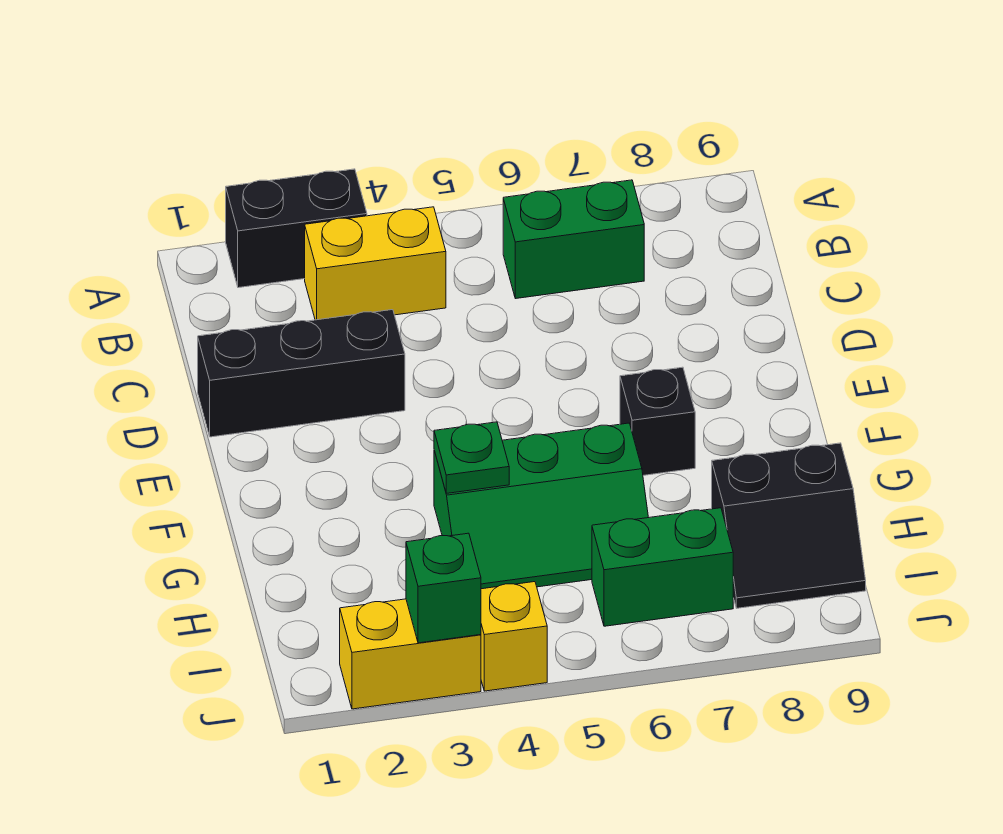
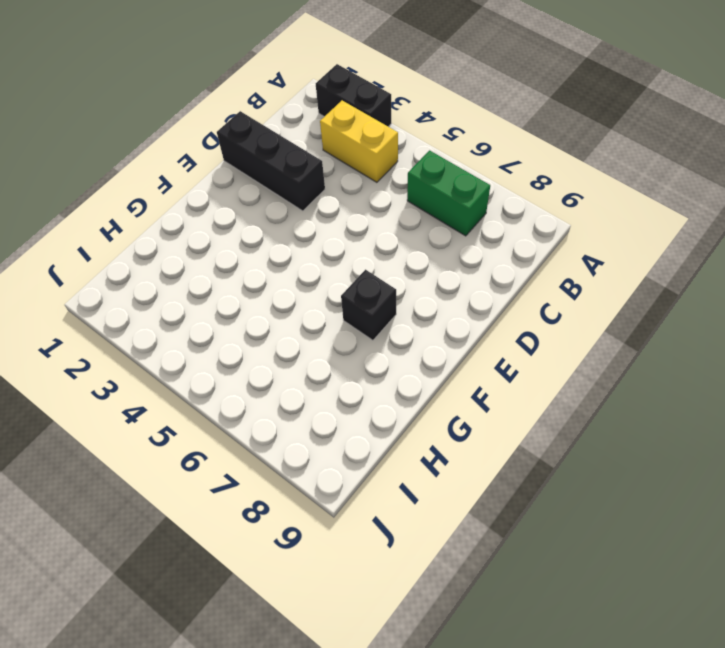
none -> green 2x3 slope [434,423,649,589]
none -> black 2x2 slope [712,443,866,608]
none -> green 1x2 brick [592,508,733,626]

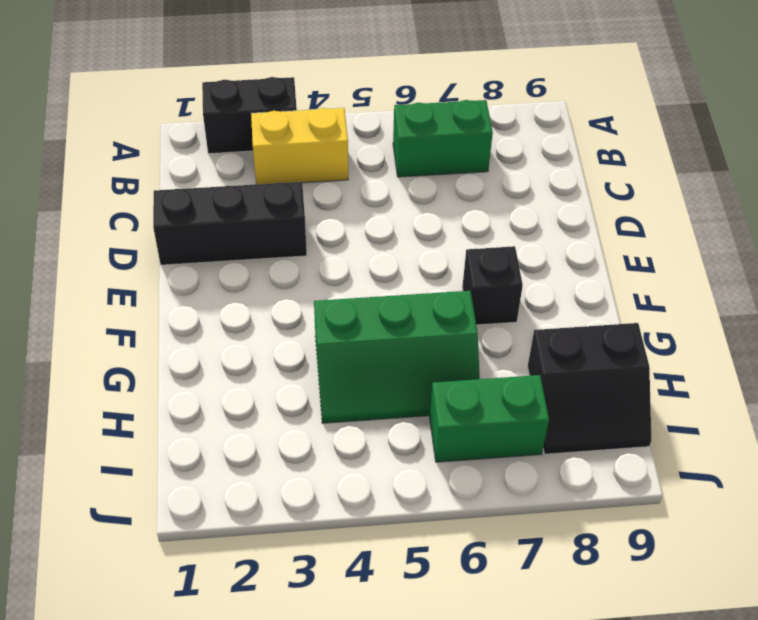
none -> yellow 1x2 brick [340,599,481,709]
none -> yellow 1x1 brick [481,582,547,691]
none -> green 1x1 plate [434,422,509,493]

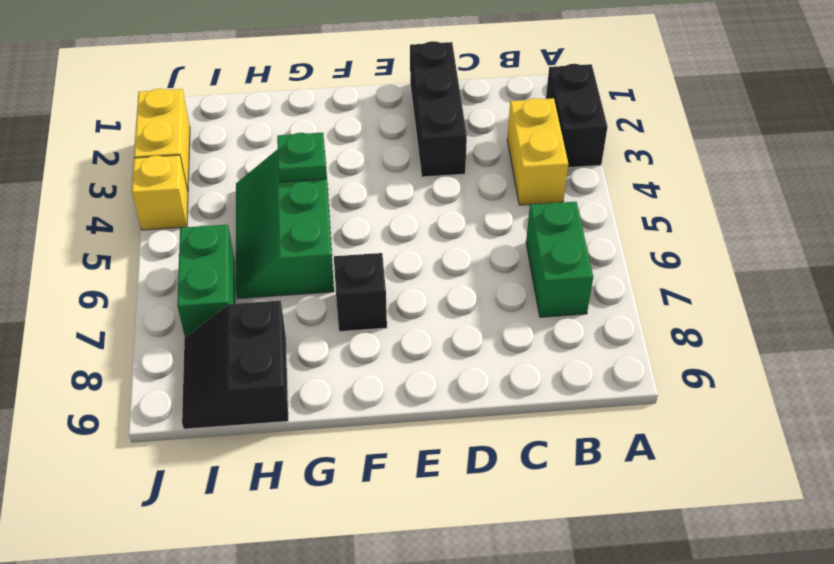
none -> green 1x1 brick [406,533,481,643]

